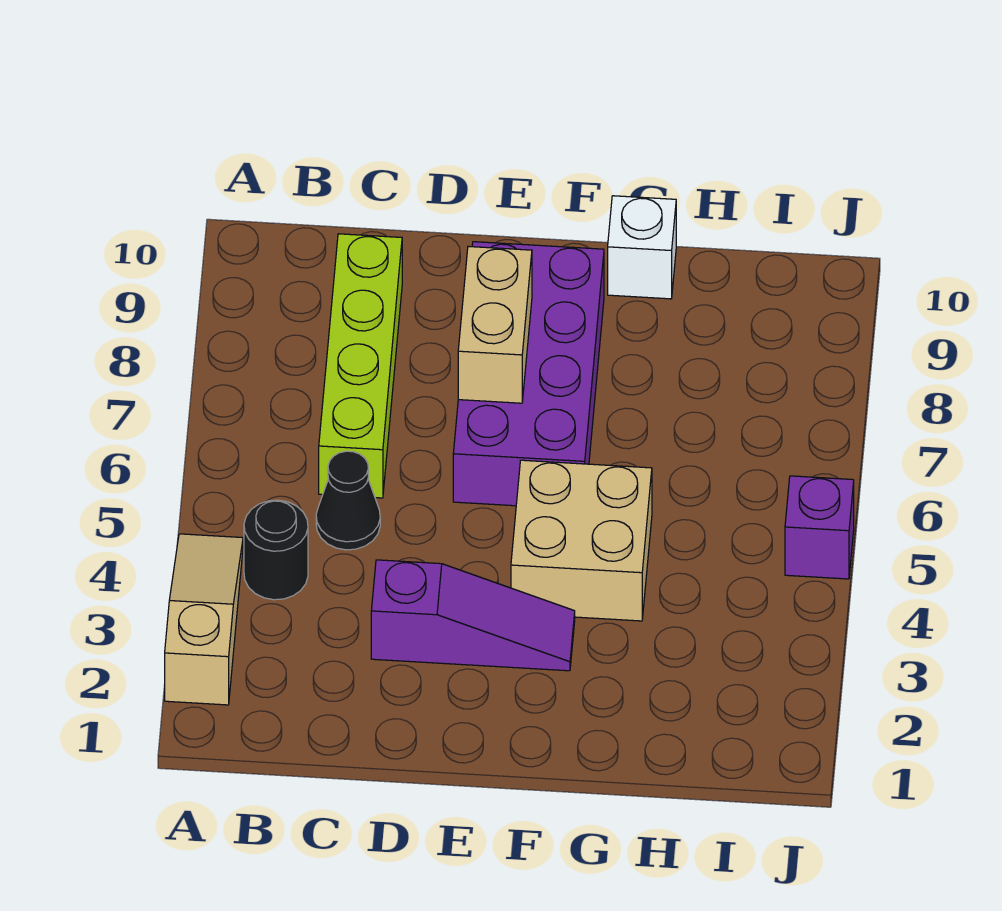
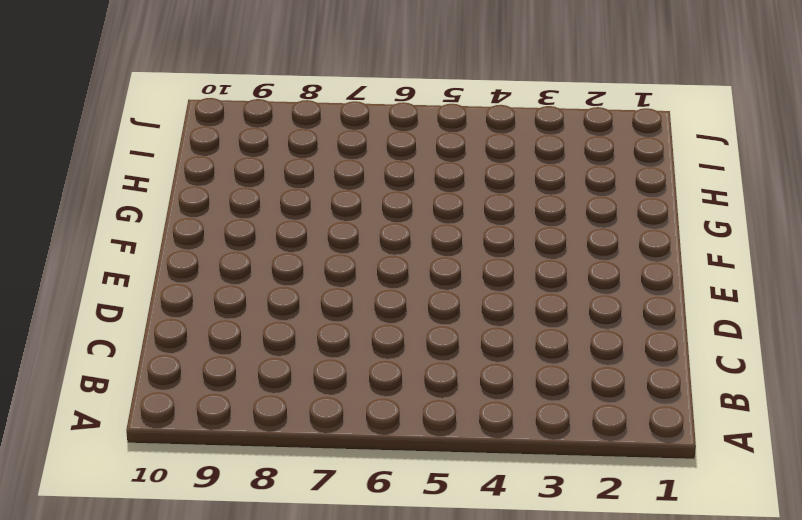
none -> tan 1x3 slope [165,534,243,705]
none -> black 1x1 round brick [244,500,308,600]

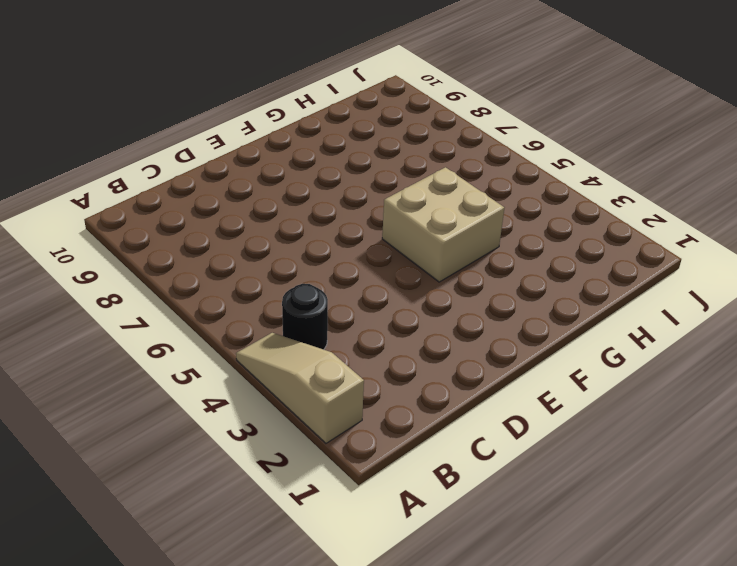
none -> black 1x1 cone [316,451,380,550]
none -> lime 1x4 brick [319,234,402,498]

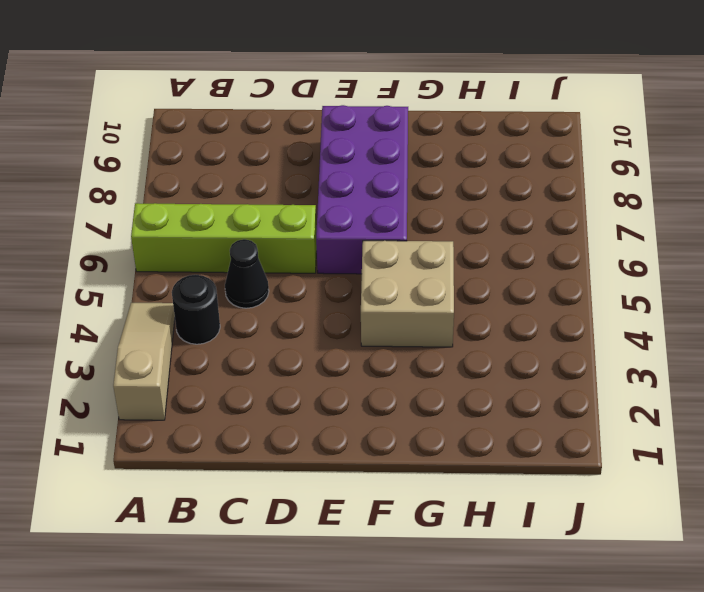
lime 1x4 brick [131,203,317,273] -> lime 1x4 brick turned to [319,234,402,498]
none -> purple 1x3 slope [371,560,575,671]
none -> white 1x1 brick [608,196,676,299]

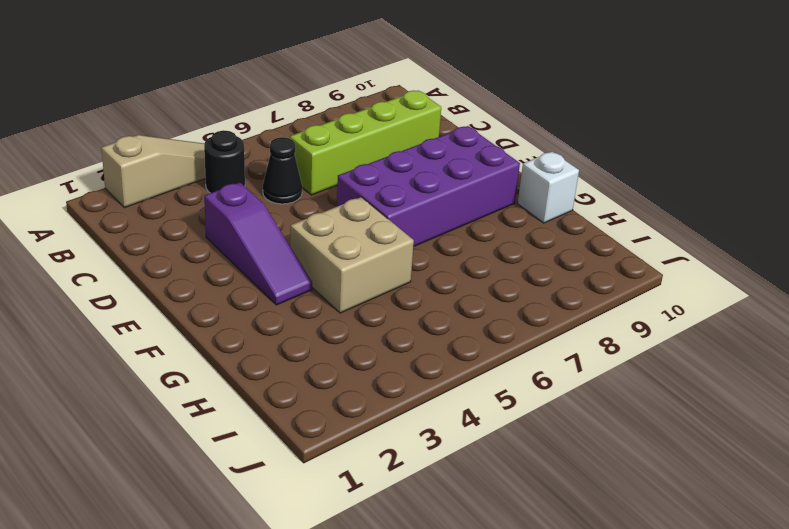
none -> purple 1x1 brick [785,476,854,579]
none -> tan 1x2 brick [458,246,532,403]

